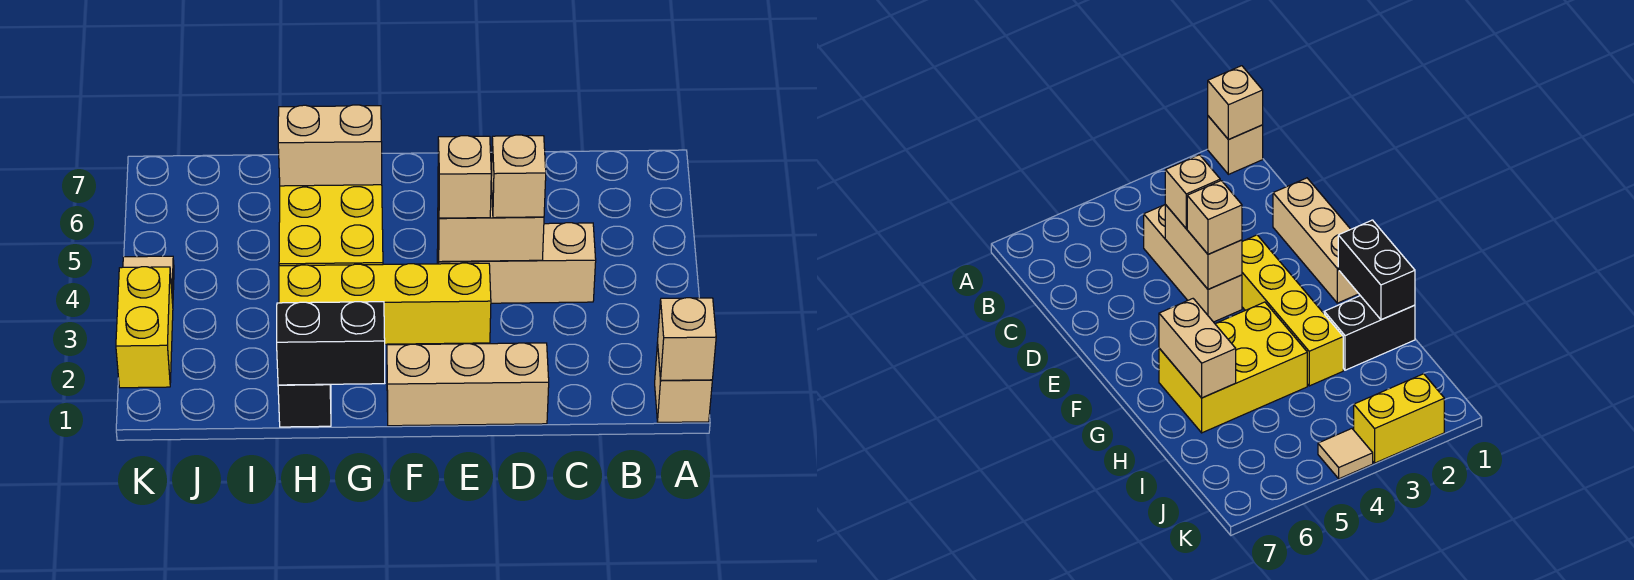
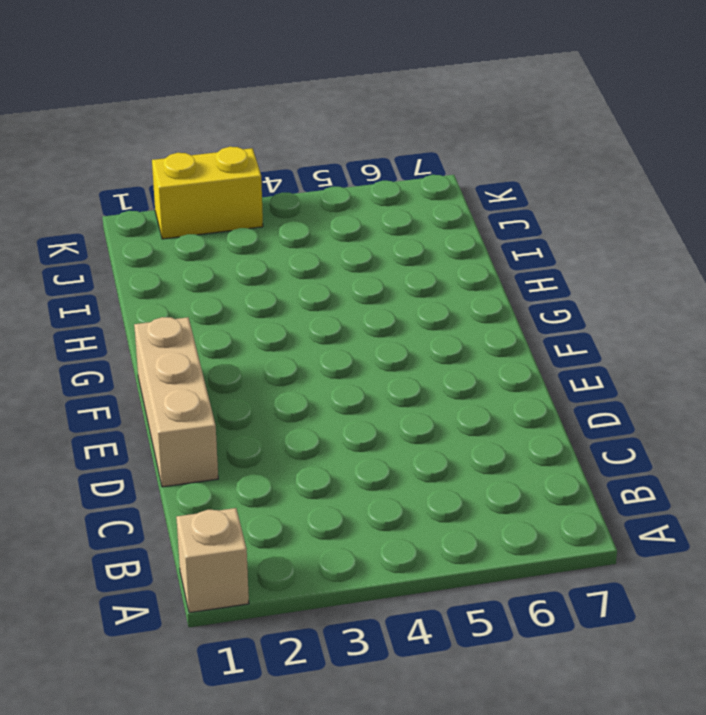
none -> tan 1x3 brick [437,223,596,303]
none -> yellow 1x4 brick [279,263,491,344]
none -> yellow 2x3 brick [279,185,383,266]

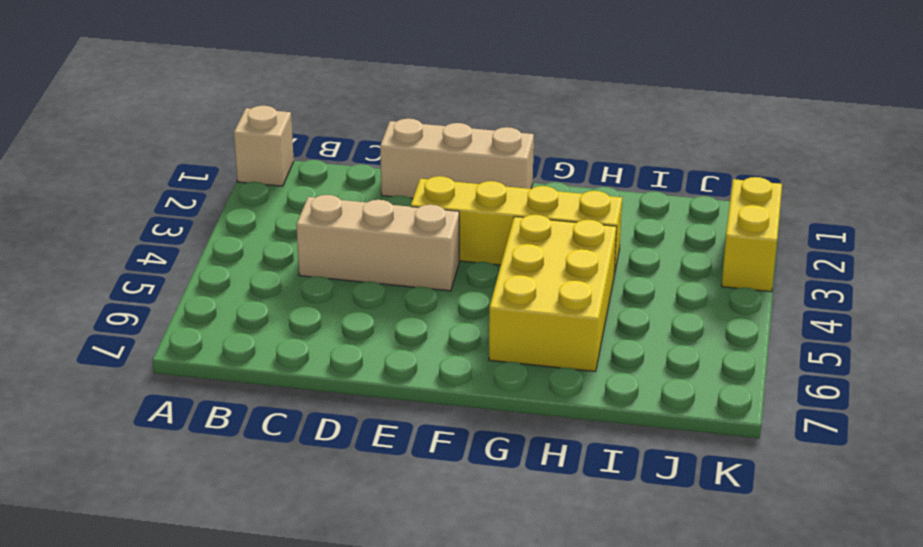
none -> black 1x2 brick [278,384,331,427]
none -> tan 1x1 tile [123,256,174,303]
none -> tan 1x1 brick [658,298,716,380]

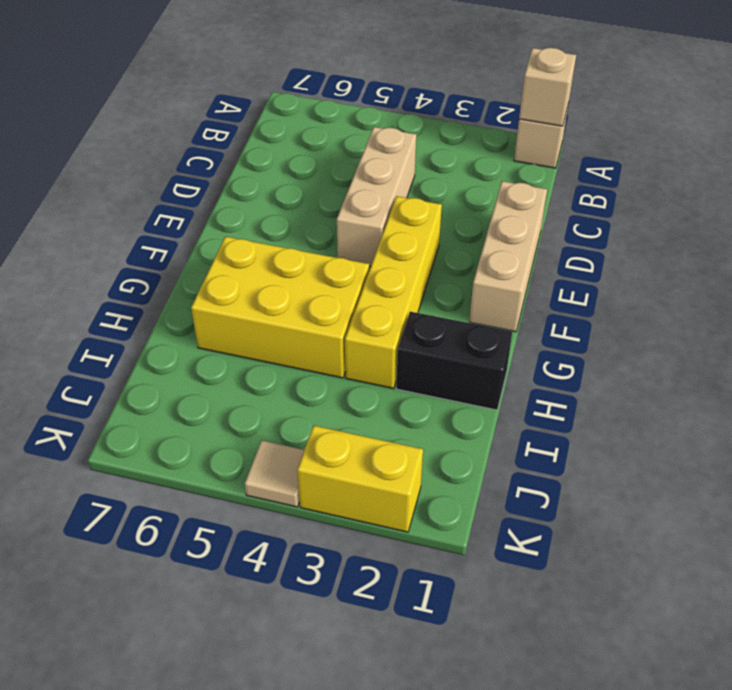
none -> tan 1x2 brick [438,183,544,262]
none -> black 1x2 brick [277,302,385,385]
none -> tan 1x2 brick [278,105,382,186]

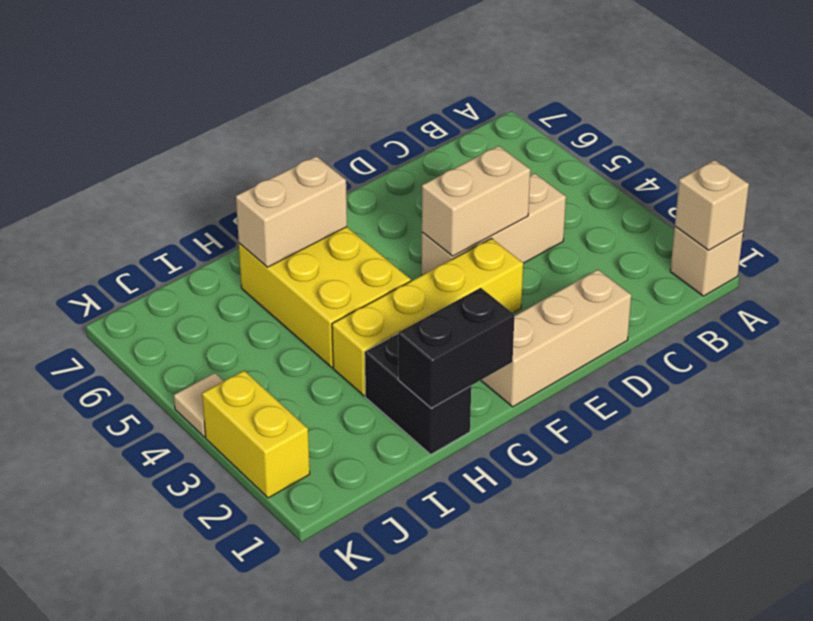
none -> tan 1x1 brick [491,135,546,218]
none -> tan 1x1 brick [438,136,491,218]

